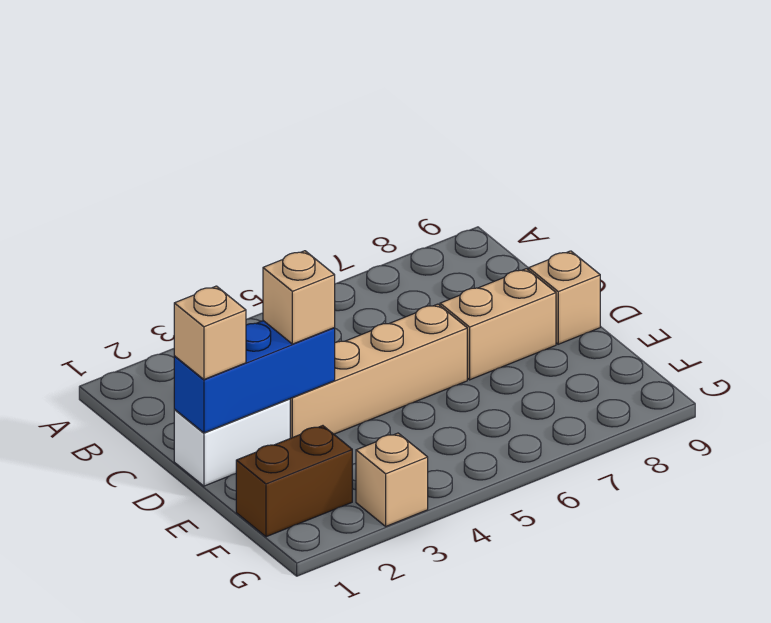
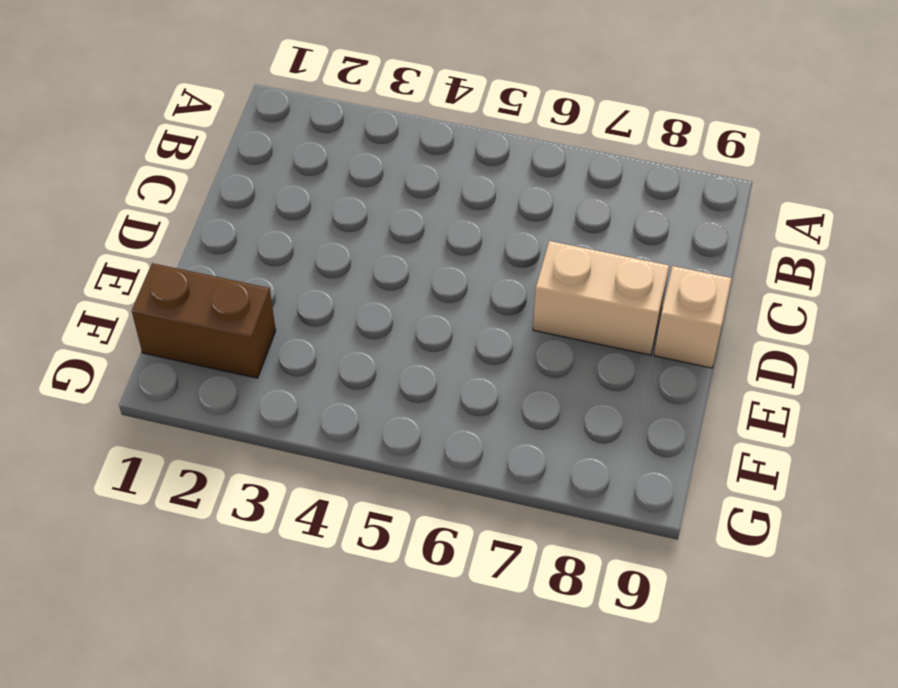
none -> white 1x2 brick [174,399,290,486]
none -> tan 1x4 brick [290,304,467,438]

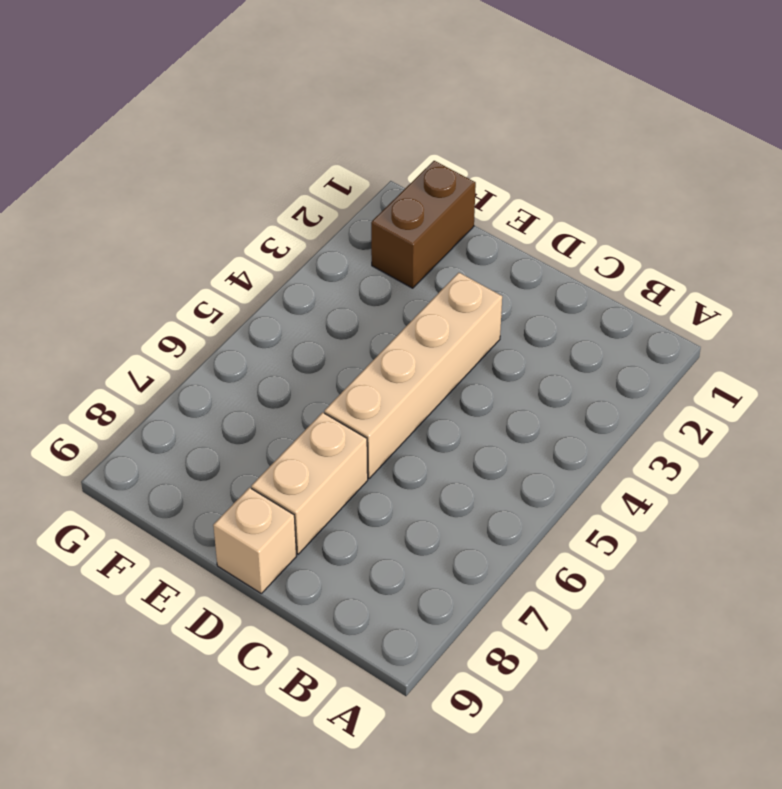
none -> white 1x2 brick [174,399,290,486]
none -> tan 1x1 brick [356,433,428,526]

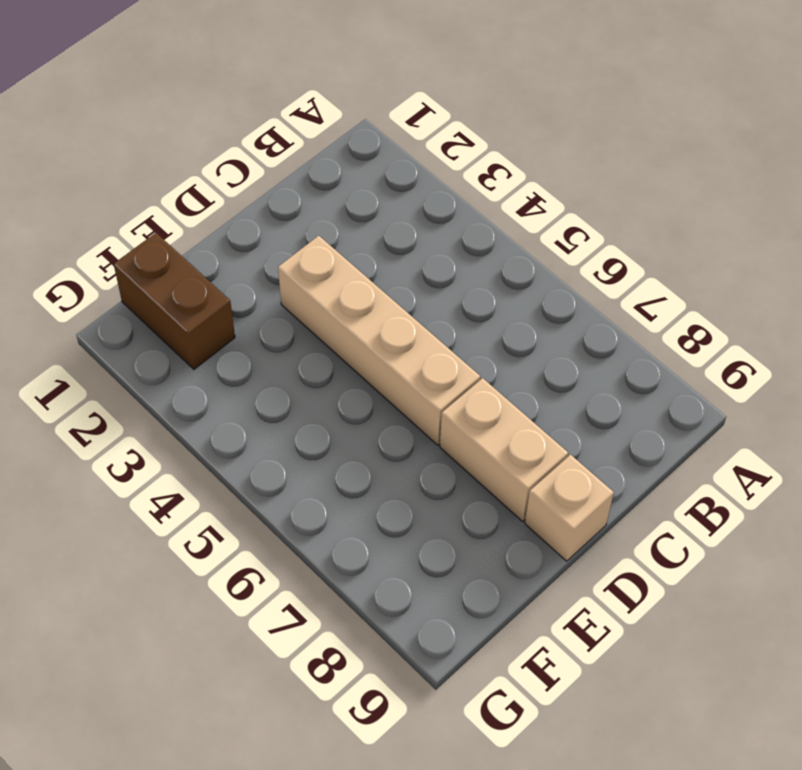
none -> white 1x2 brick [174,399,290,486]
none -> tan 1x1 brick [356,433,428,526]

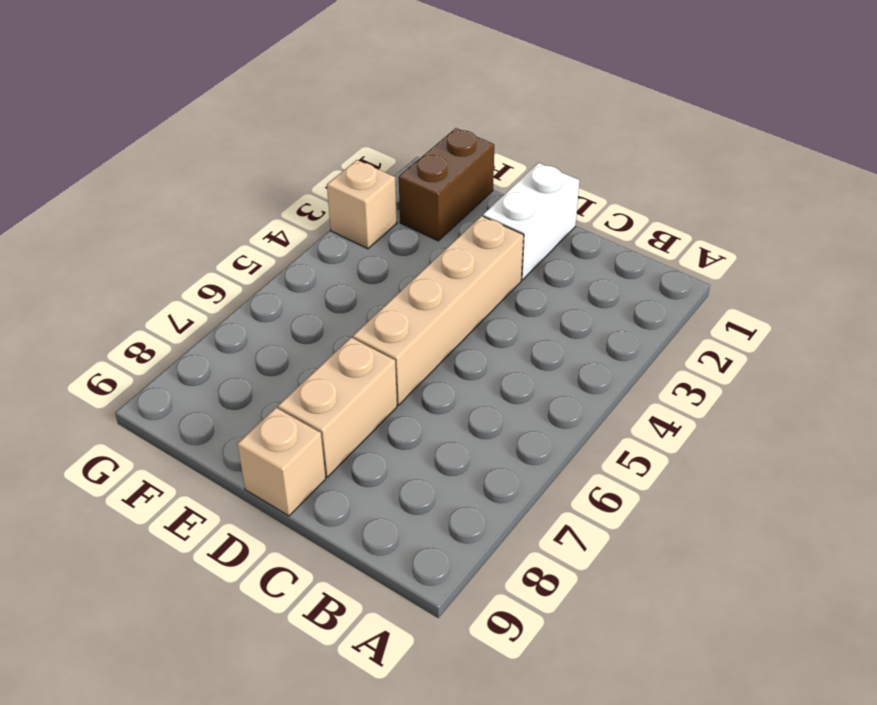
none -> blue 1x3 brick [174,321,335,433]
none -> tan 1x1 brick [174,286,246,379]

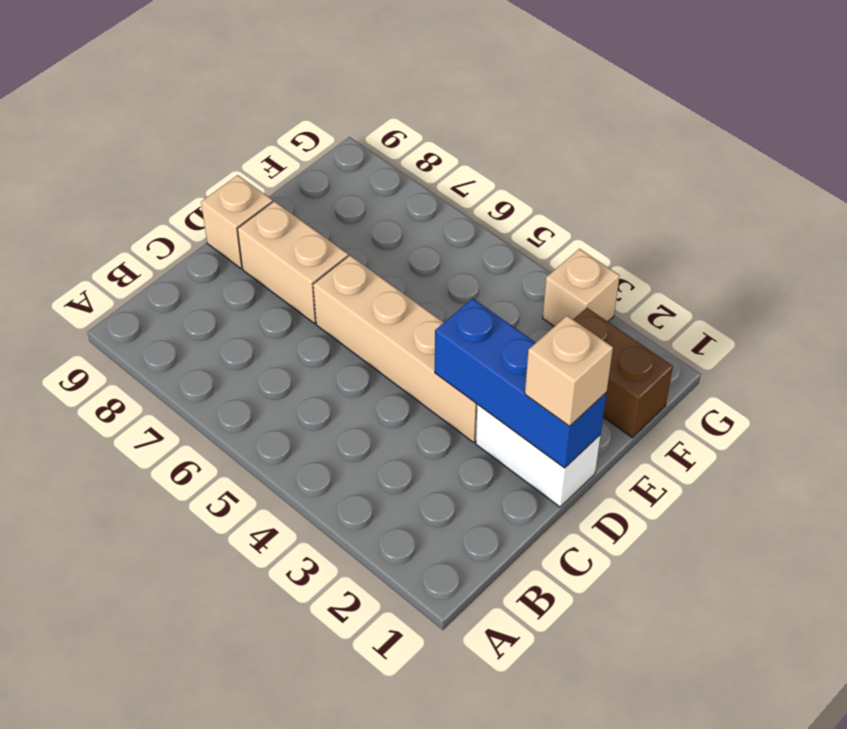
none -> tan 1x1 brick [263,251,335,344]

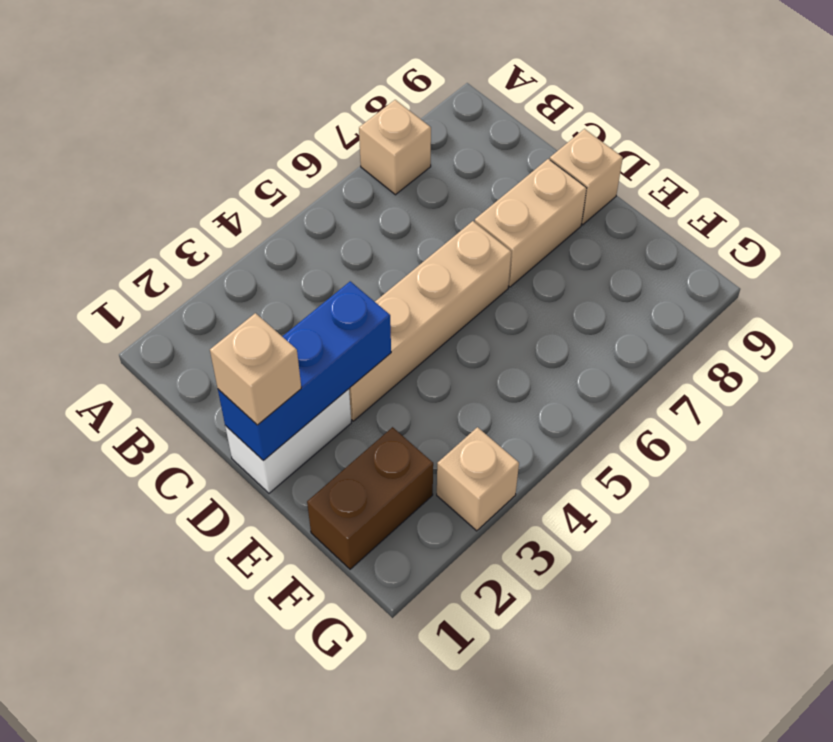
tan 1x1 brick [359,100,431,195] -> tan 1x1 brick moved to [263,251,335,344]

